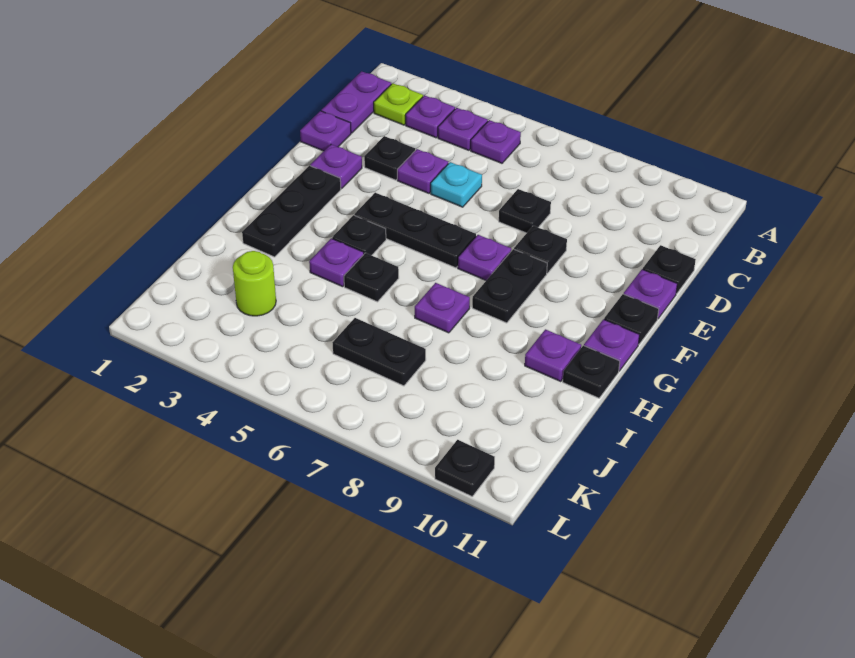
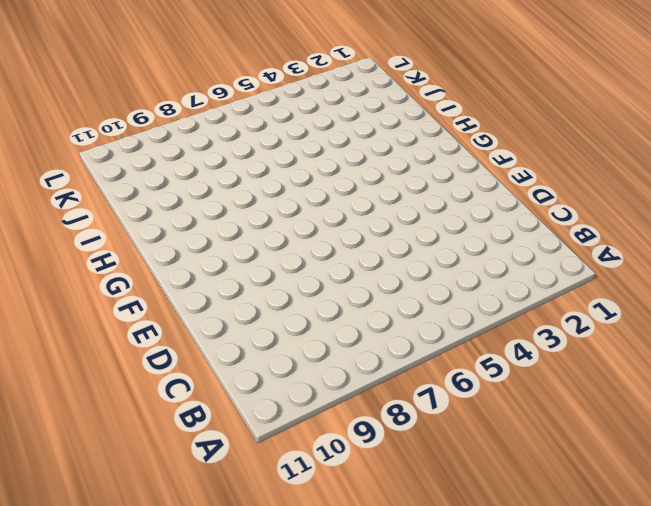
none -> purple 1x2 plate [321,71,391,133]
none -> lime 1x1 plate [374,83,423,125]
none -> purple 1x1 plate [406,95,455,138]

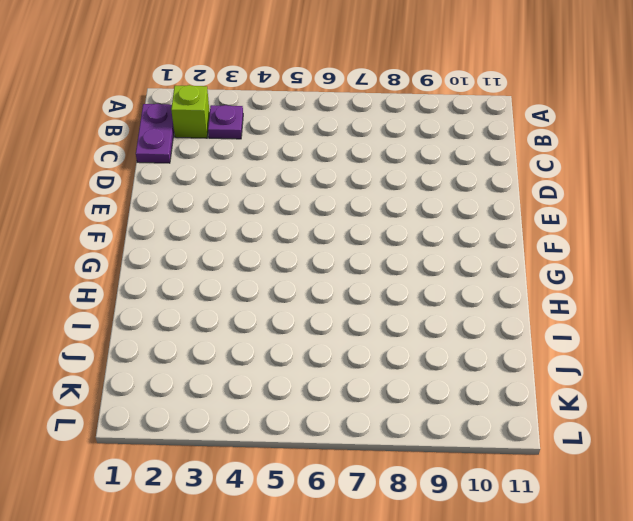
lime 1x1 brick [171,85,210,138] -> lime 1x1 plate [374,83,423,125]
none -> purple 1x1 plate [438,108,488,150]
none -> purple 1x1 plate [471,120,521,163]
none -> purple 1x1 plate [300,111,351,151]

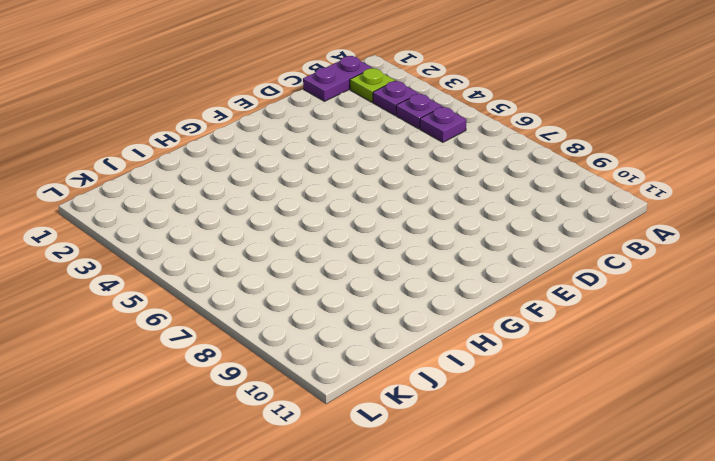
none -> purple 1x1 plate [300,111,351,151]
none -> black 1x1 plate [364,136,415,180]
none -> purple 1x1 plate [397,149,448,193]

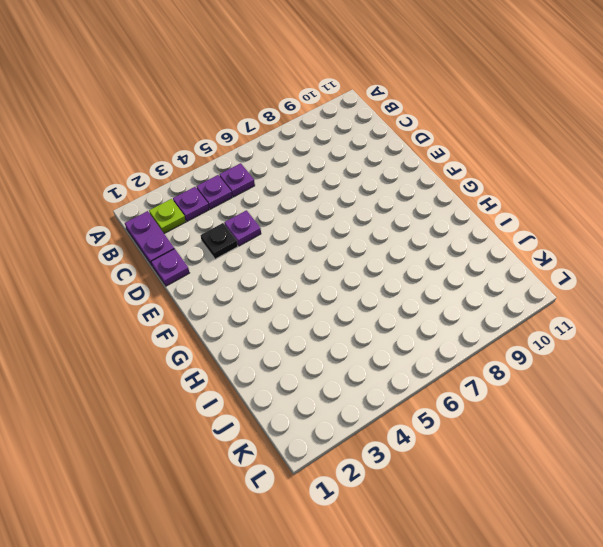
none -> cyan 1x1 plate [431,162,482,207]
none -> black 1x1 plate [499,189,551,233]
none -> black 1x1 plate [643,245,696,294]

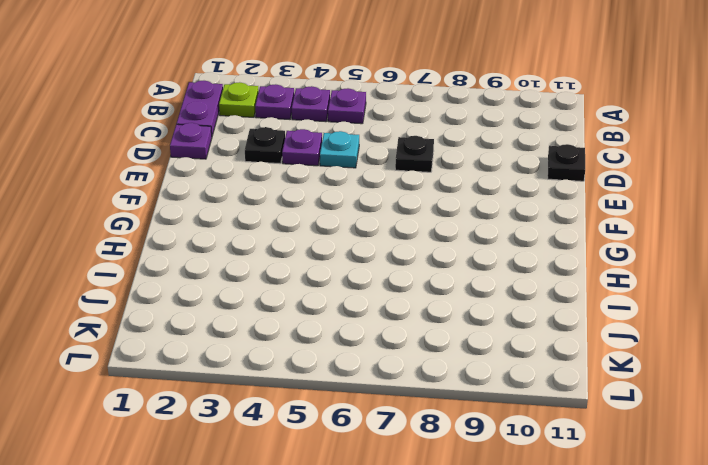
none -> purple 1x1 plate [310,144,362,189]
none -> black 1x1 plate [514,226,567,273]
none -> purple 1x1 plate [624,269,677,319]

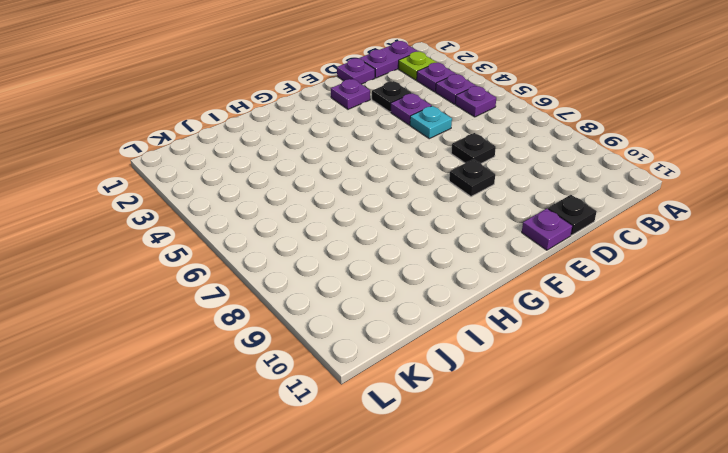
none -> black 1x3 plate [242,166,341,257]
none -> black 1x3 plate [354,193,476,268]
none -> purple 1x1 plate [458,235,511,280]

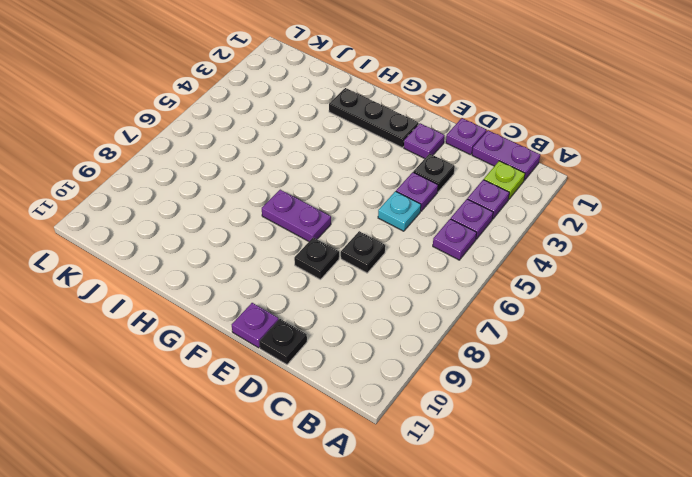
purple 1x2 plate [262,190,331,241] -> purple 1x1 plate [458,235,511,280]
none -> black 1x3 plate [354,193,476,268]
none -> black 1x2 plate [472,249,547,323]
none -> black 1x1 plate [604,294,659,344]

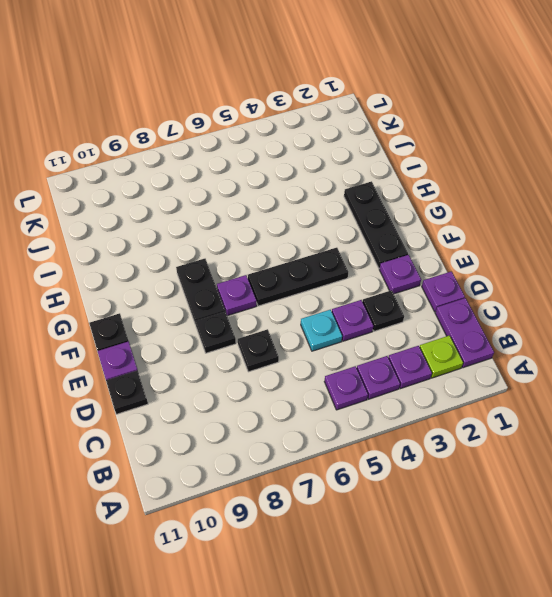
none -> black 1x1 plate [332,215,386,255]
none -> purple 1x1 plate [584,319,639,371]
none -> purple 1x1 plate [309,238,364,287]

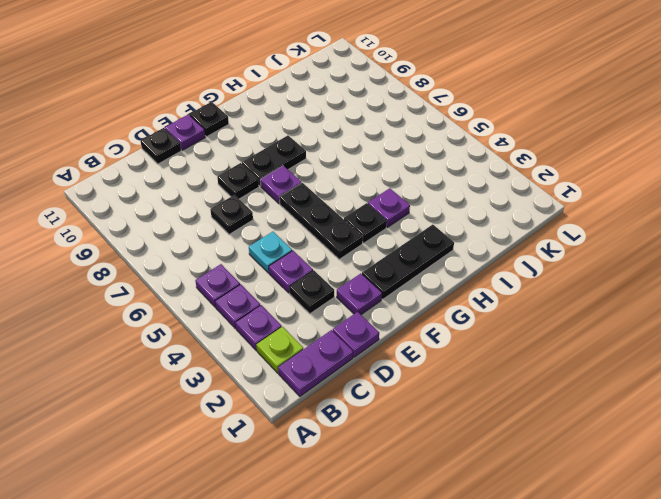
none -> purple 1x1 plate [584,319,639,371]
none -> black 1x1 plate [344,253,399,302]
none -> purple 1x1 plate [415,283,470,333]

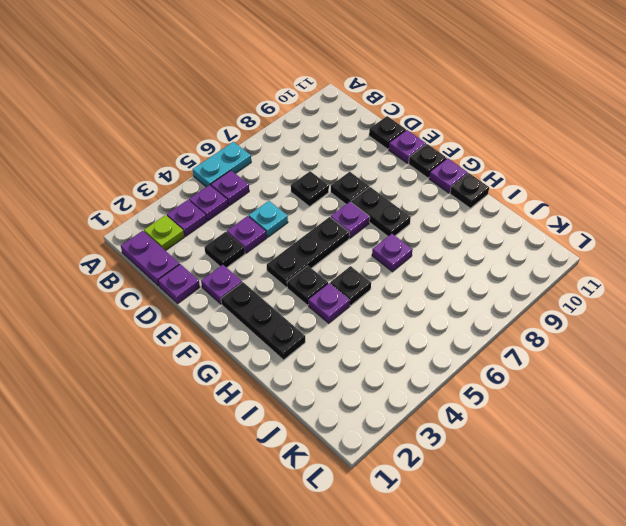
cyan 1x2 plate [193,142,251,187] -> none
none -> purple 1x1 plate [525,329,581,381]
none -> lime 1x1 round brick [233,251,276,316]
none -> black 1x2 plate [333,318,426,386]

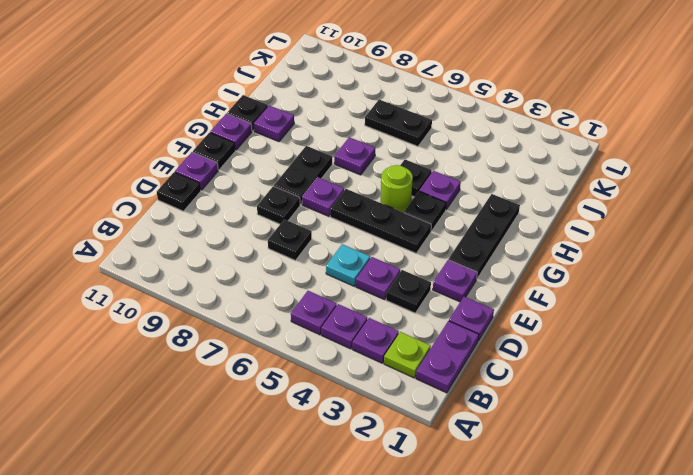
lime 1x1 round brick [381,165,413,212] -> lime 1x1 round brick moved to [233,251,276,316]
none -> black 1x1 plate [435,440,495,496]

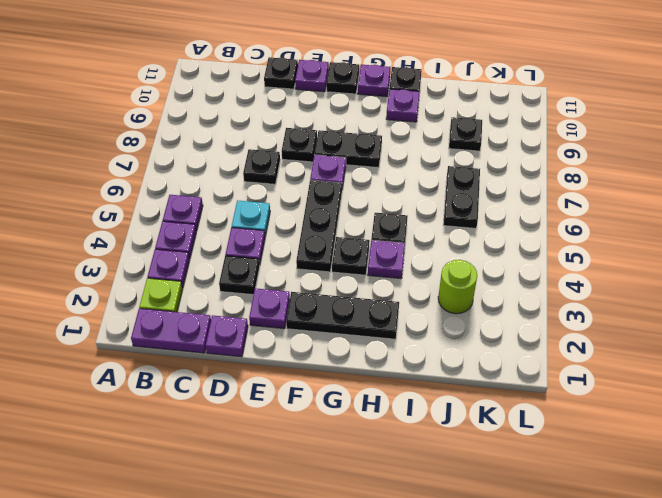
black 1x1 plate [449,117,482,151] -> black 1x1 plate moved to [435,440,495,496]
none -> purple 1x1 plate [415,283,470,333]

